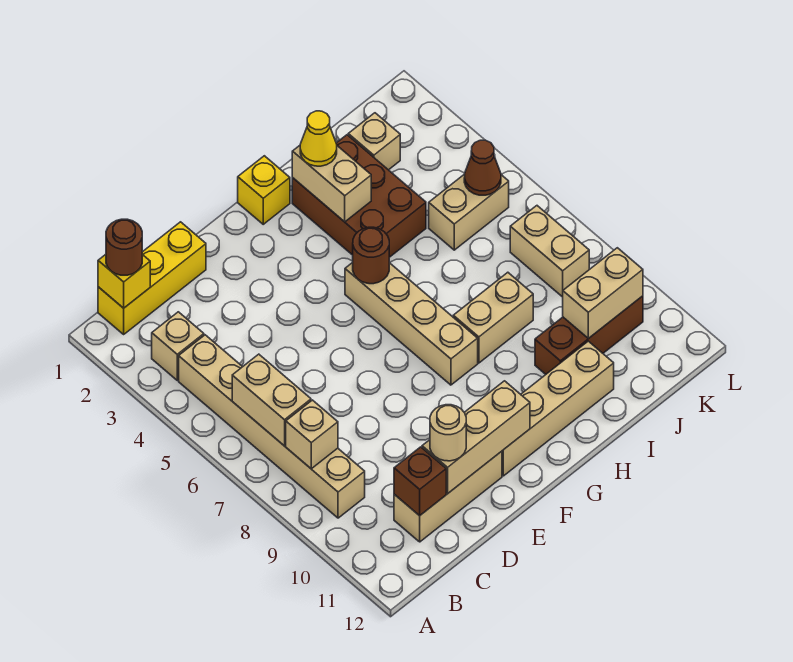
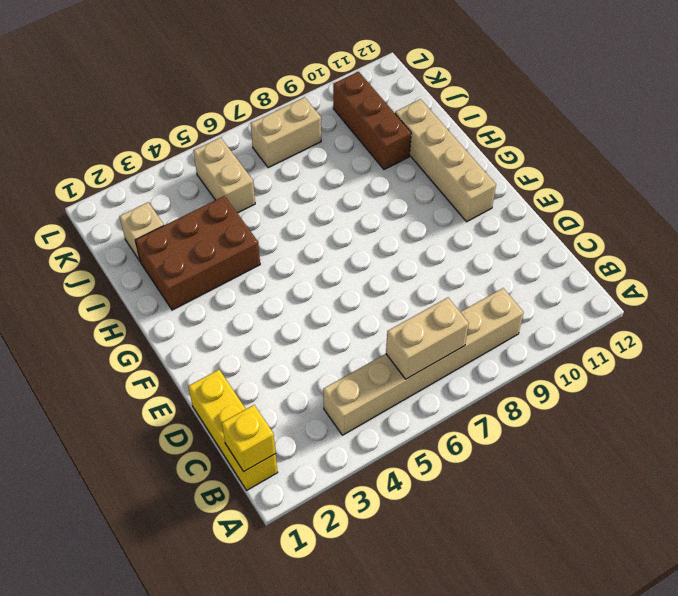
none -> tan 1x1 brick [152,312,204,380]
none -> tan 1x3 brick [394,451,502,542]
none -> yellow 1x1 brick [238,156,290,224]

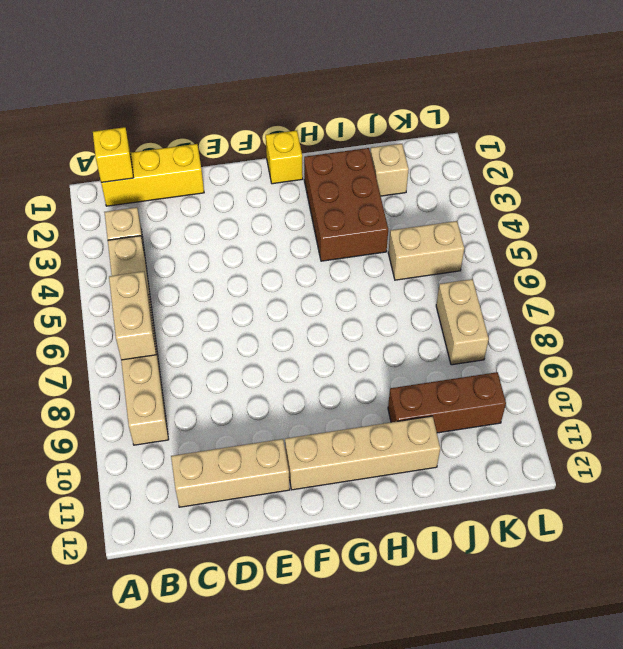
none -> tan 1x4 brick [345,262,478,385]
none -> tan 1x2 brick [453,272,533,363]
none -> tan 1x1 brick [286,400,338,469]

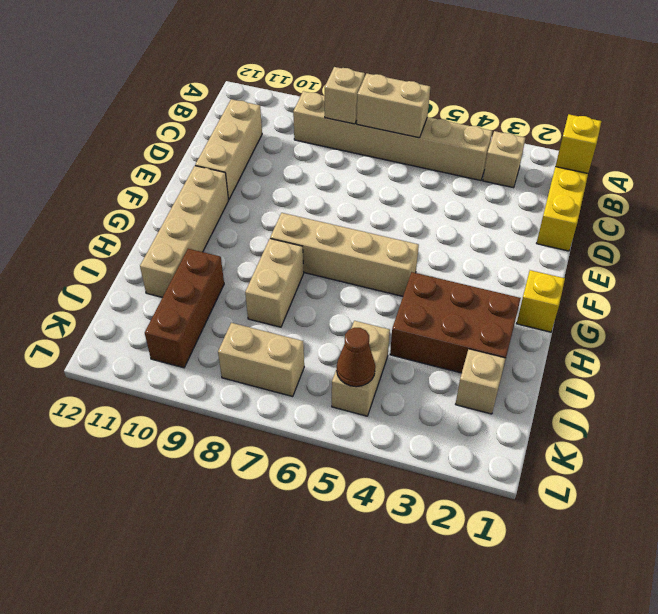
none -> brown 1x1 brick [394,447,446,516]
none -> tan 1x3 brick [422,381,530,493]
none -> brown 1x1 round brick [353,227,389,284]

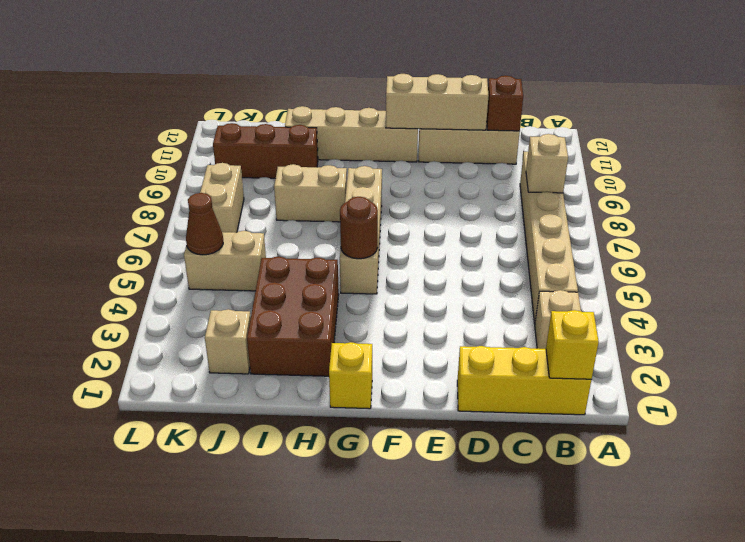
none -> tan 1x2 brick [232,354,311,446]
none -> tan 1x2 brick [292,146,371,222]
none -> tan 1x2 brick [563,248,643,339]

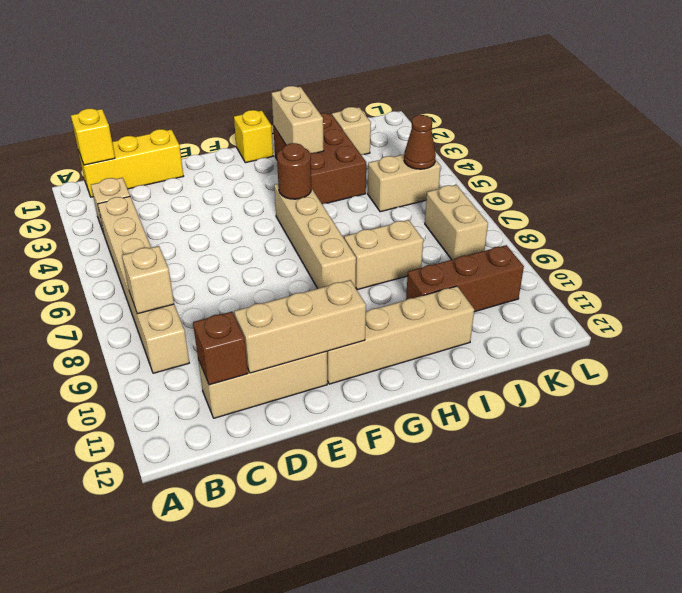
none -> tan 1x2 brick [232,354,311,446]
none -> tan 1x2 brick [563,248,643,339]
none -> brown 1x1 round brick [106,219,142,275]

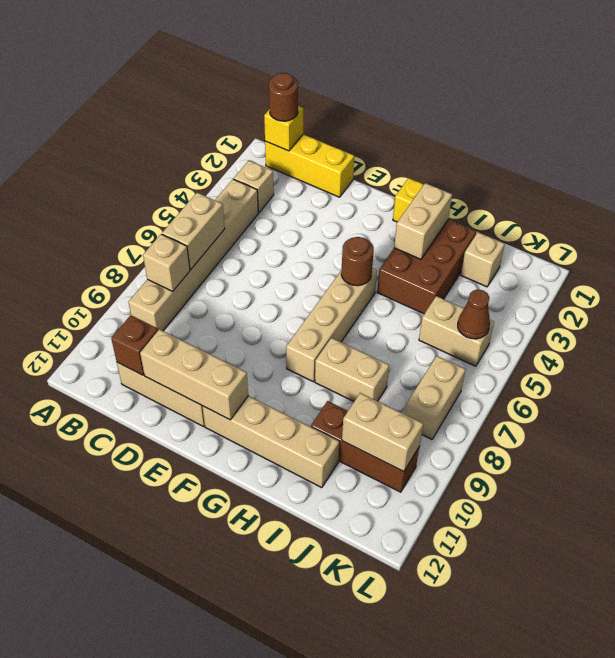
none -> tan 1x1 round brick [430,405,466,461]
none -> yellow 1x1 cone [300,111,337,166]

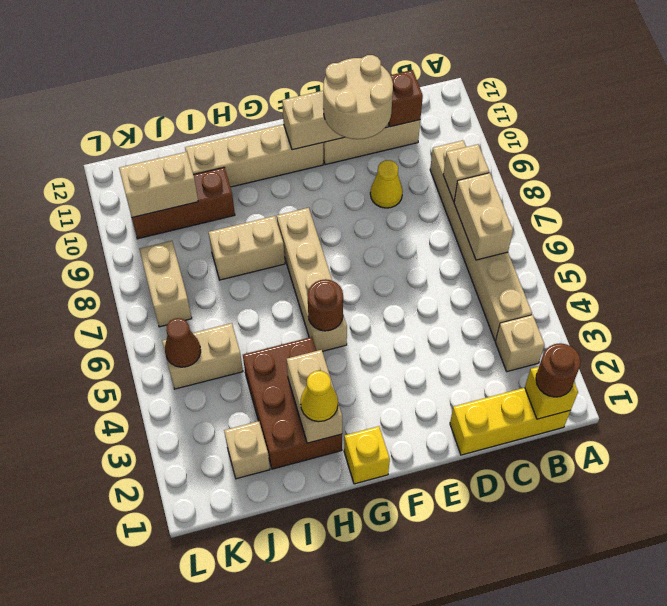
yellow 1x1 cone [370,160,403,208] -> none
tan 2x2 round brick [323,55,393,139] -> tan 1x1 round brick [430,405,466,461]

